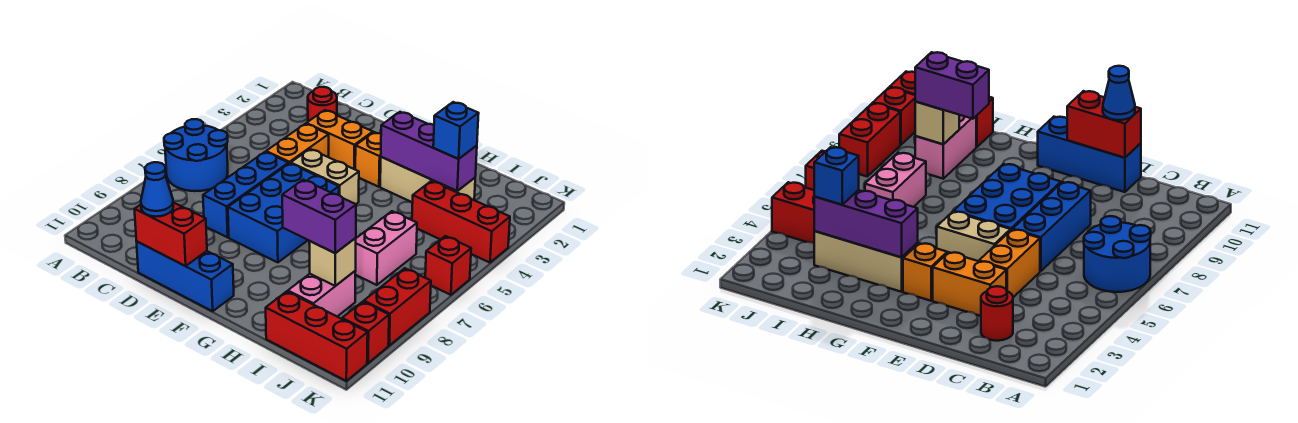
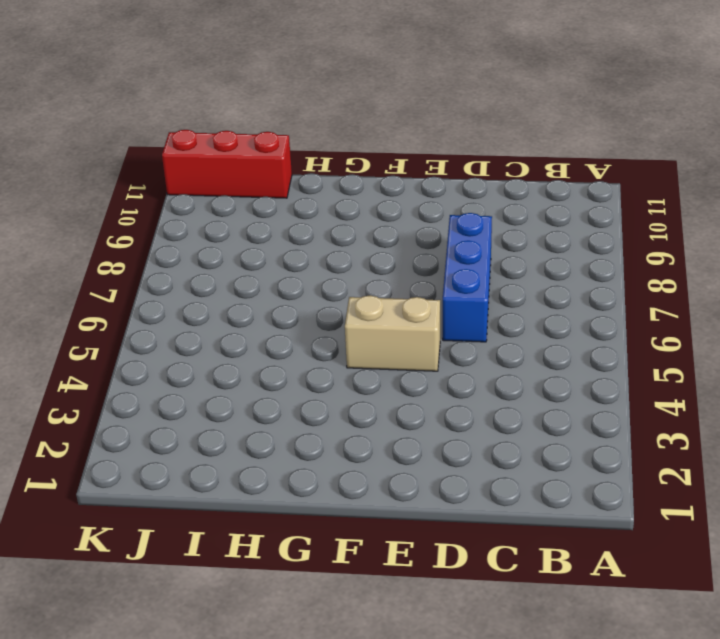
none -> blue 2x2 round brick [164,119,228,191]
none -> red 1x1 round brick [308,87,337,121]
none -> orange 1x2 brick [306,110,373,169]

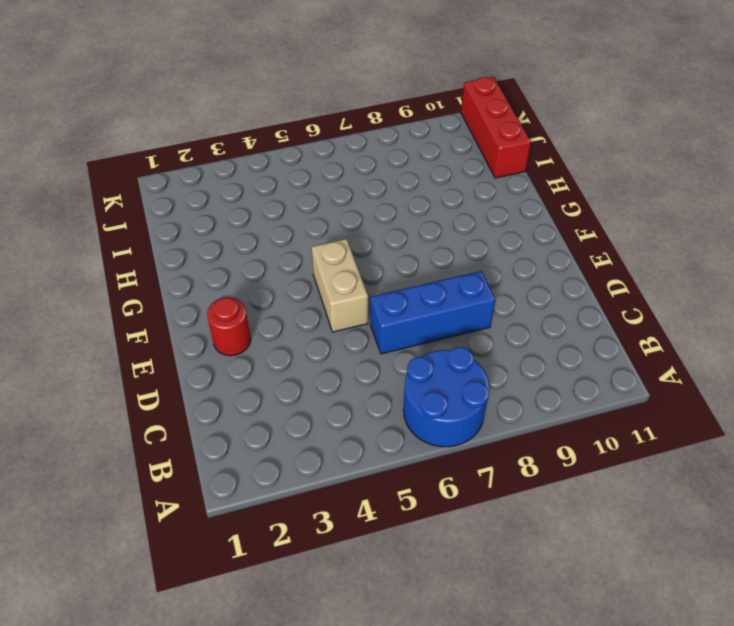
red 1x1 round brick [207,297,251,356] -> red 1x1 round brick moved to [308,87,337,121]
none -> orange 1x2 brick [306,110,373,169]
none -> orange 1x2 brick [266,124,329,163]
none -> blue 1x3 brick [136,241,234,311]

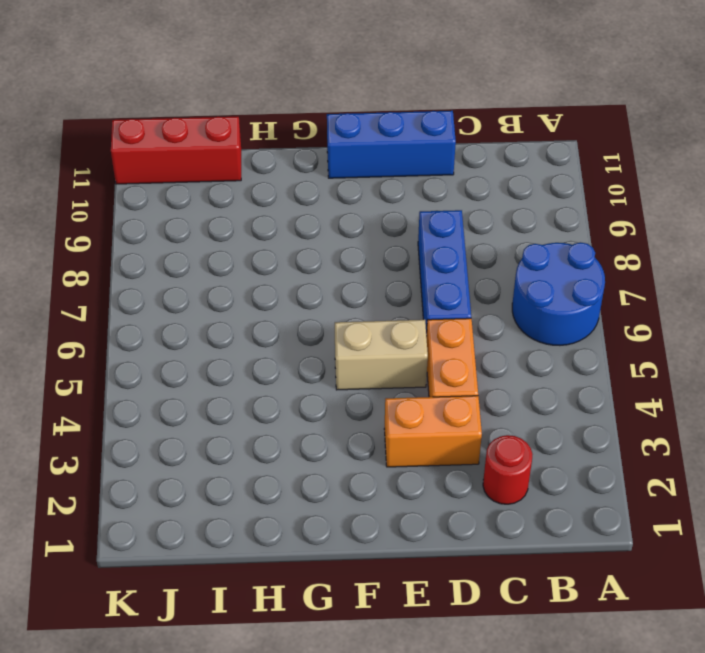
none -> blue 2x3 brick [228,163,339,262]
none -> orange 1x1 brick [355,132,381,187]
none -> tan 1x3 brick [380,157,475,203]

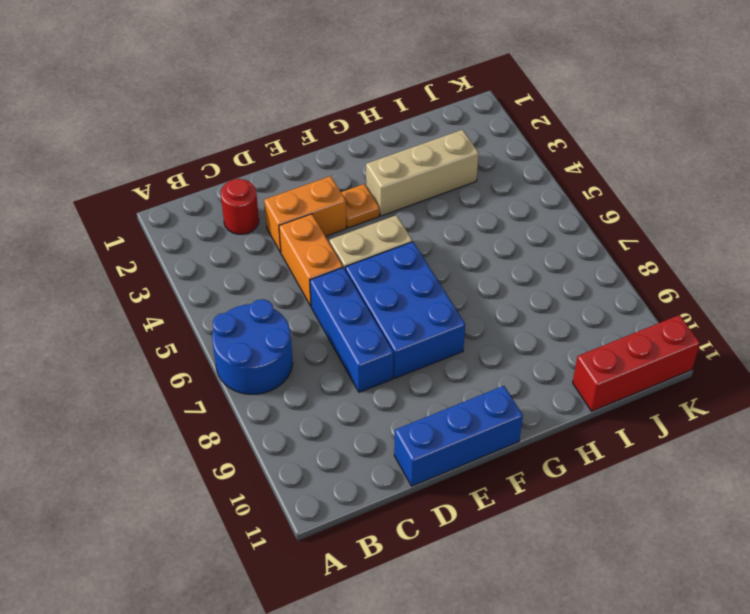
orange 1x1 plate [341,184,379,228] -> orange 1x1 brick [355,132,381,187]
none -> red 1x3 brick [412,181,510,263]
none -> pink 1x2 brick [355,211,417,285]
none -> pink 1x2 brick [288,271,355,317]

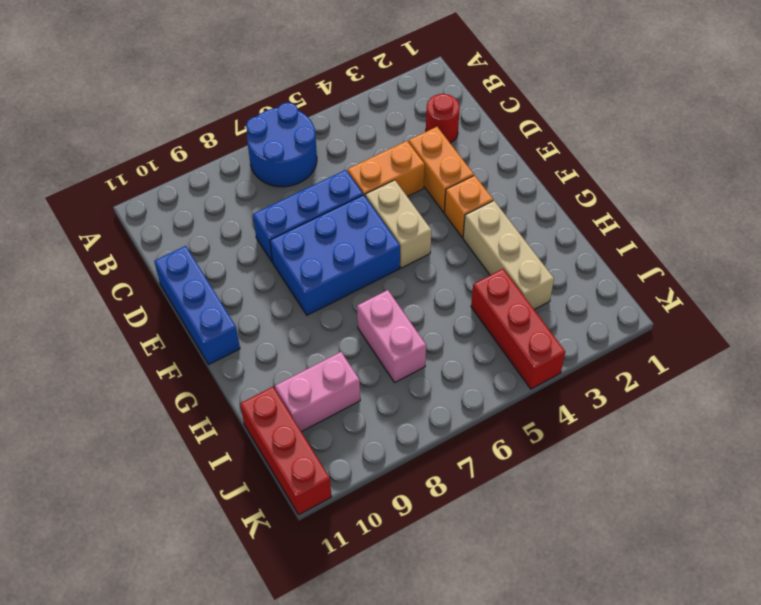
pink 1x2 brick [357,290,426,382] -> pink 1x2 brick turned to [355,211,417,285]
none -> red 1x1 brick [425,236,471,295]
none -> red 1x2 brick [364,268,431,345]
none -> red 1x1 brick [342,302,389,363]

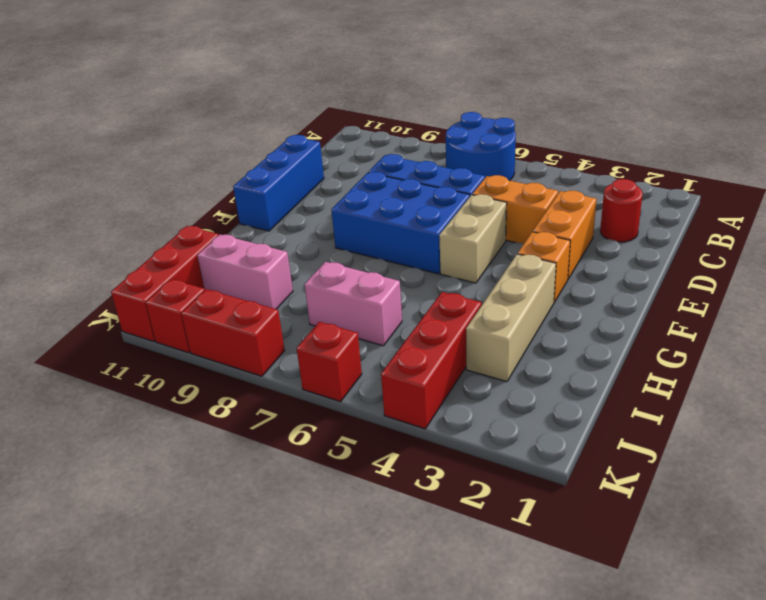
none -> red 1x2 brick [134,202,207,266]
none -> purple 1x3 brick [381,112,477,191]
none -> tan 1x1 brick [309,238,356,286]

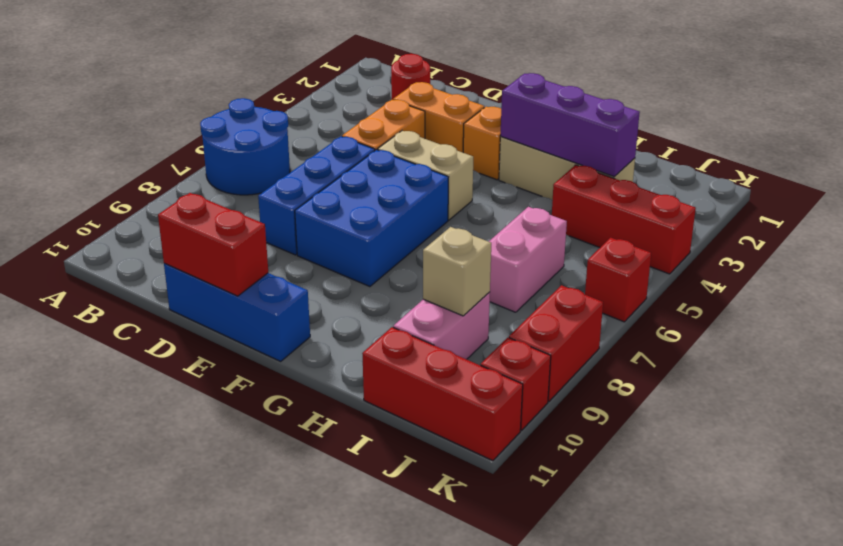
none -> blue 1x1 cone [141,162,173,217]
none -> purple 1x2 brick [282,180,356,253]
none -> blue 1x1 brick [433,102,479,159]

